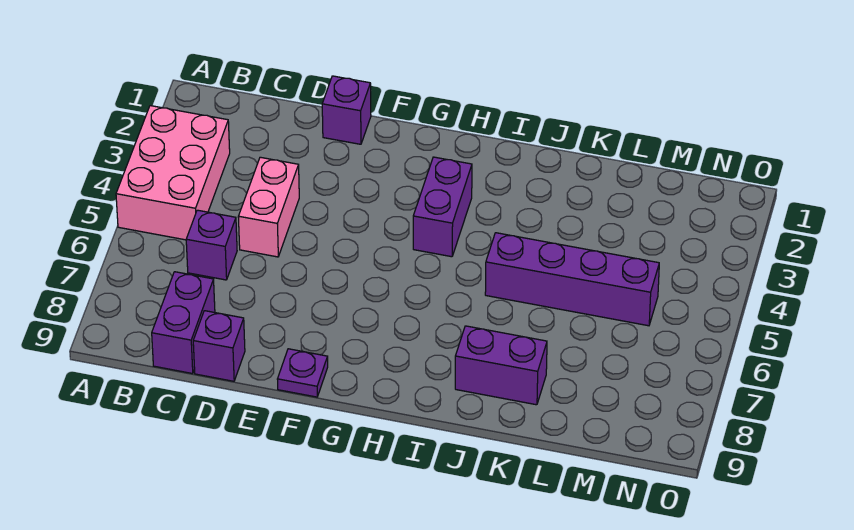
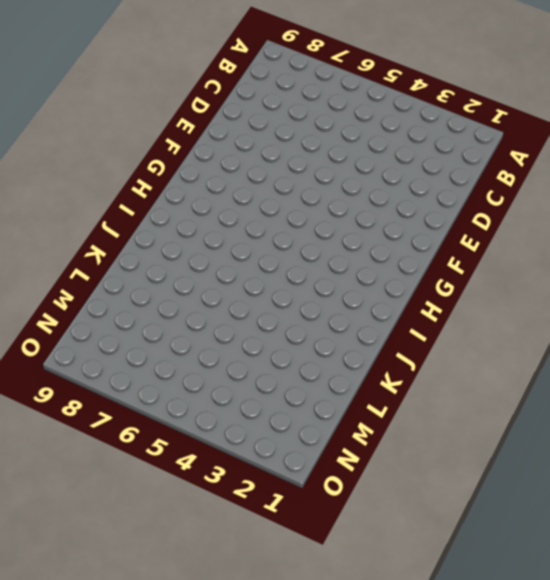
none -> pink 2x3 brick [116,106,230,240]
none -> purple 1x1 brick [186,210,237,280]

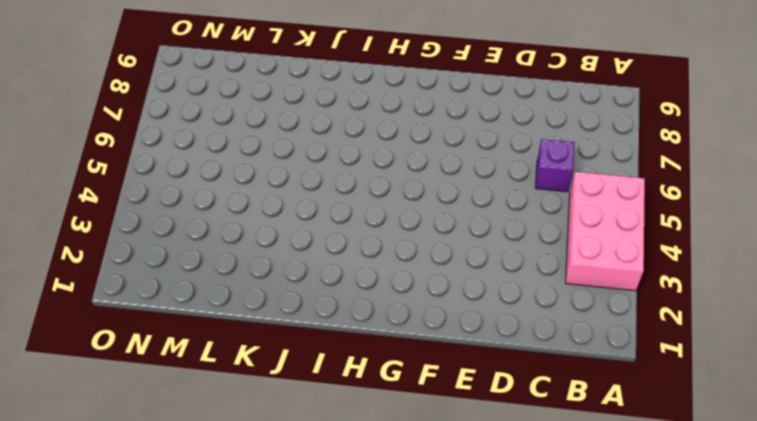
none -> purple 1x2 brick [152,272,215,374]
none -> pink 1x2 brick [238,157,299,257]

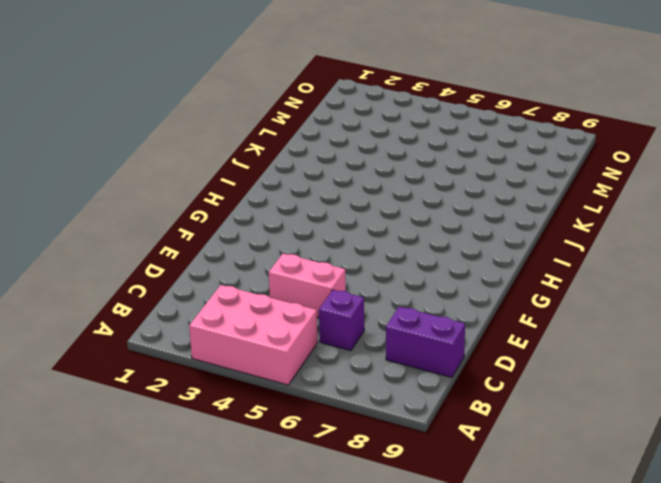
none -> purple 1x1 brick [193,311,245,381]
none -> purple 1x1 brick [322,76,371,144]

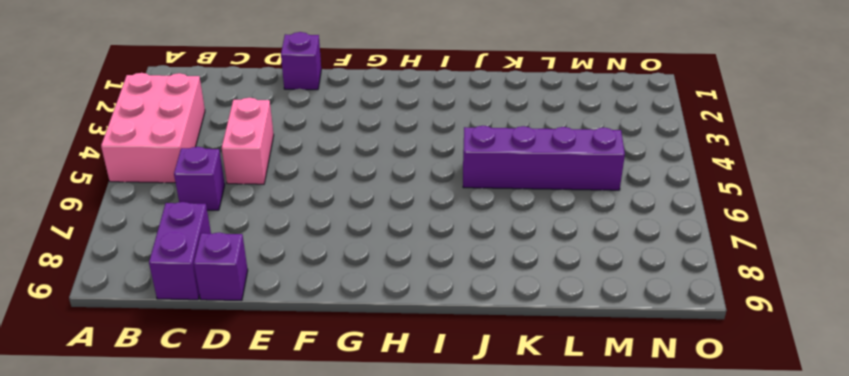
none -> purple 1x1 plate [277,349,328,397]
none -> purple 1x2 brick [413,157,472,257]

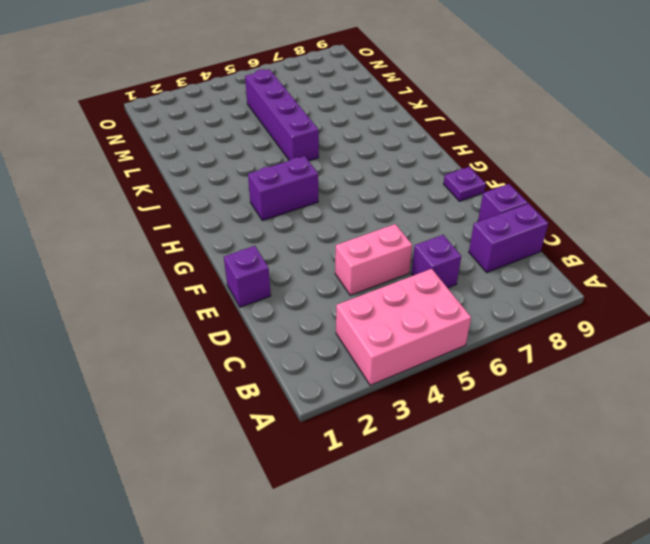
none -> purple 1x2 brick [455,326,547,405]

